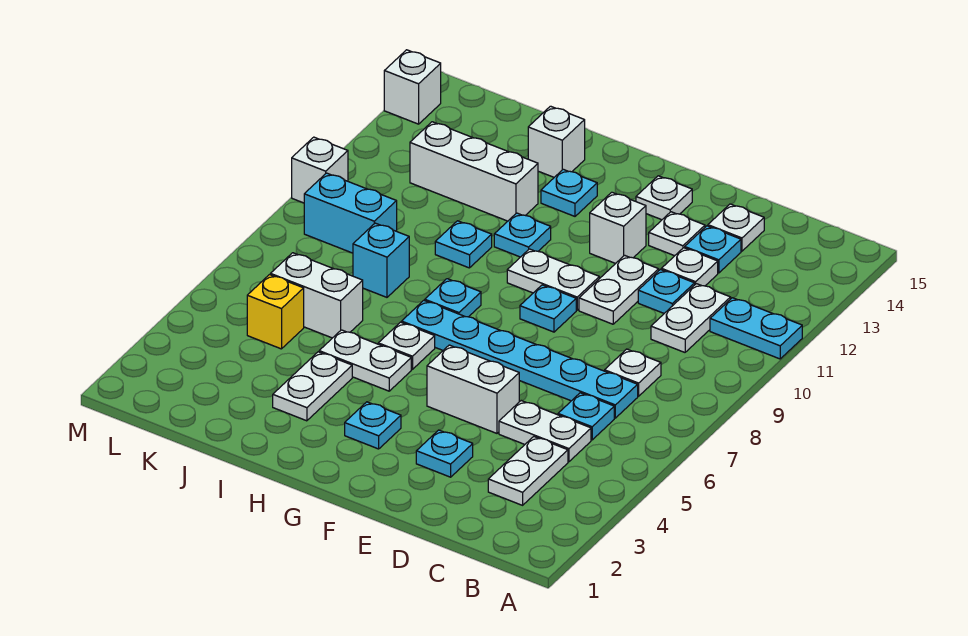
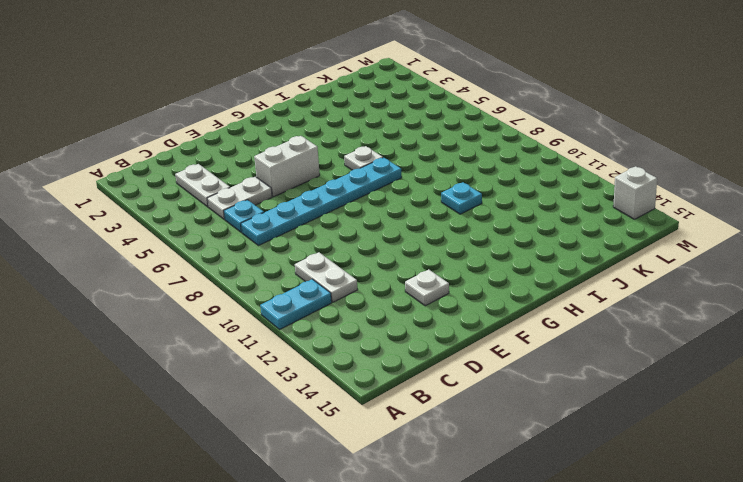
none -> white 1x1 plate [605,349,661,396]
none -> cyan 1x1 plate [638,270,695,313]
none -> white 1x1 plate [661,248,718,286]
none -> cyan 1x1 plate [685,226,741,273]

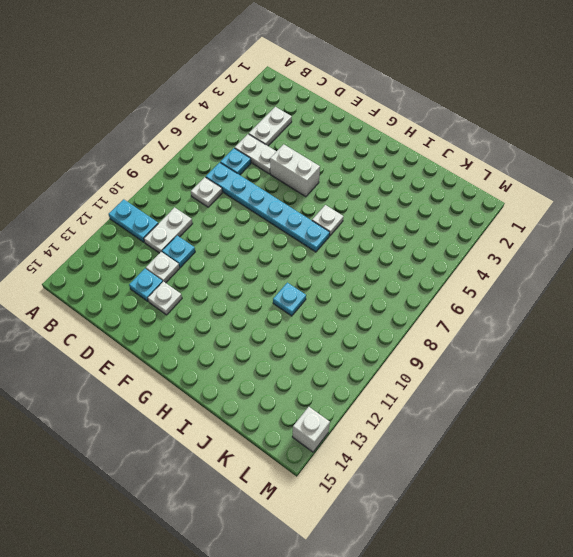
none -> white 1x1 plate [708,204,764,251]
none -> cyan 1x1 plate [416,430,473,477]
none -> white 1x2 plate [579,255,659,324]
none -> cyan 1x1 plate [520,285,576,332]

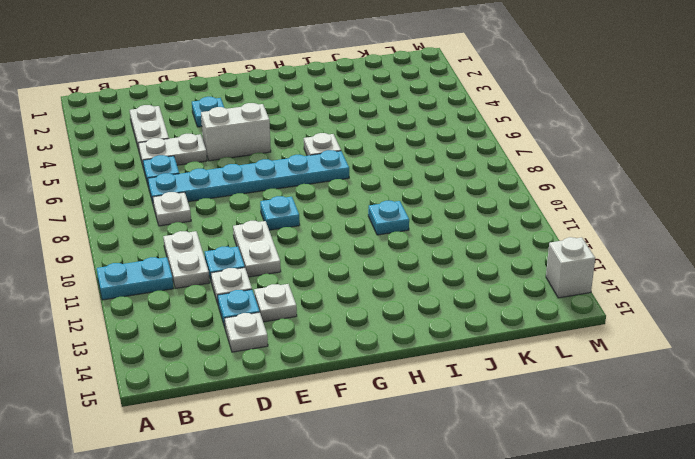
none -> white 1x2 plate [507,249,599,310]
none -> white 1x1 brick [590,192,646,263]
none -> white 1x1 plate [636,176,692,220]
none -> cyan 1x1 plate [345,402,401,449]

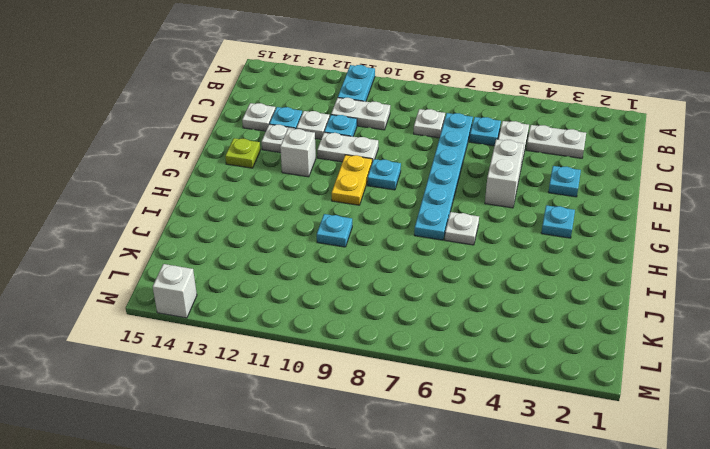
yellow 1x2 plate [332,155,372,205] -> white 1x2 plate [507,249,599,310]
lime 1x1 plate [225,138,260,168] -> white 1x1 plate [636,176,692,220]
none -> white 1x2 plate [319,330,411,391]
none -> cyan 1x1 plate [425,279,481,317]
none -> cyan 1x1 plate [494,213,551,257]
none -> cyan 1x1 plate [541,169,597,216]

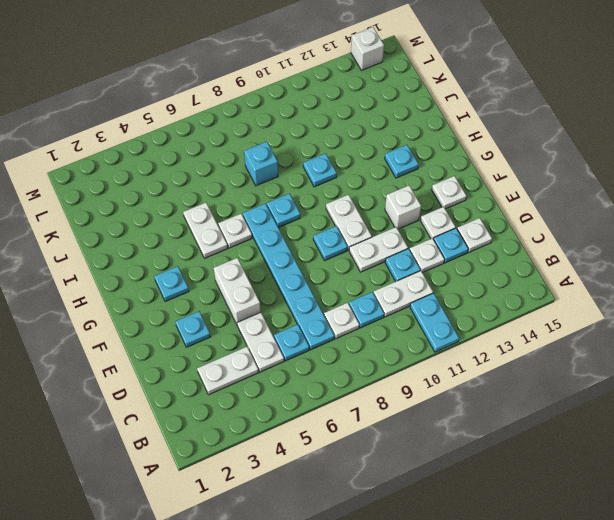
cyan 1x1 plate [349,292,384,328] -> cyan 1x1 plate moved to [494,213,551,257]
none -> white 1x2 plate [273,352,352,421]
none -> white 1x3 brick [410,122,538,221]
none -> white 1x1 brick [528,106,585,177]
none -> white 1x2 brick [271,253,363,338]

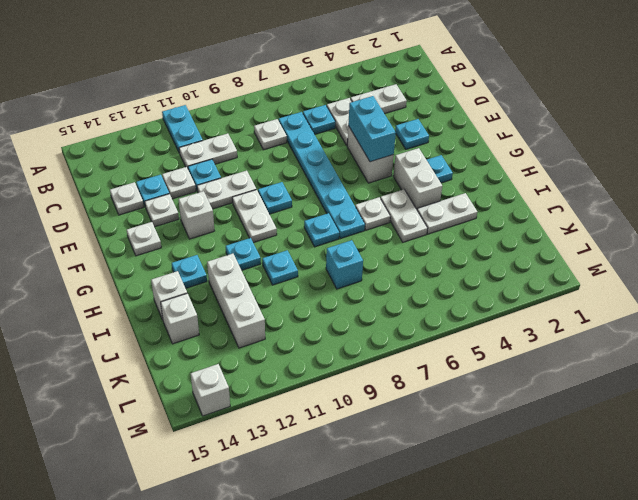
cyan 1x2 brick [348,96,396,162] -> cyan 1x2 brick moved to [304,173,397,253]
white 1x2 brick [393,148,442,209] -> white 1x2 brick moved to [271,253,363,338]
white 1x1 brick [161,293,199,344] -> white 1x1 brick moved to [292,137,348,203]
none -> yellow 1x1 brick [247,275,304,349]

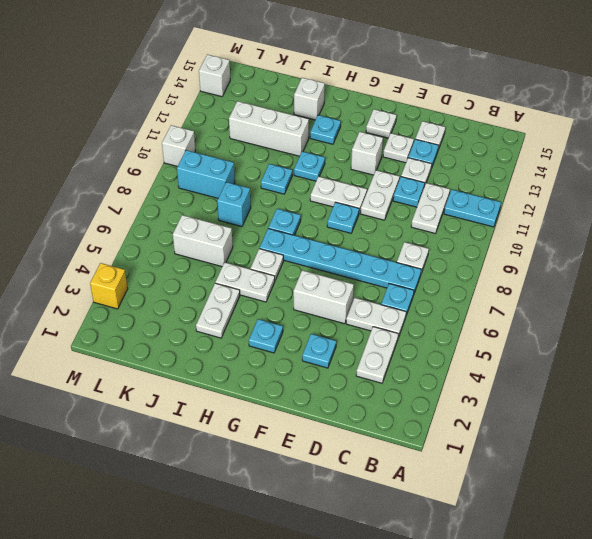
yellow 1x1 brick [90,263,128,309] -> yellow 1x1 brick moved to [247,275,304,349]

